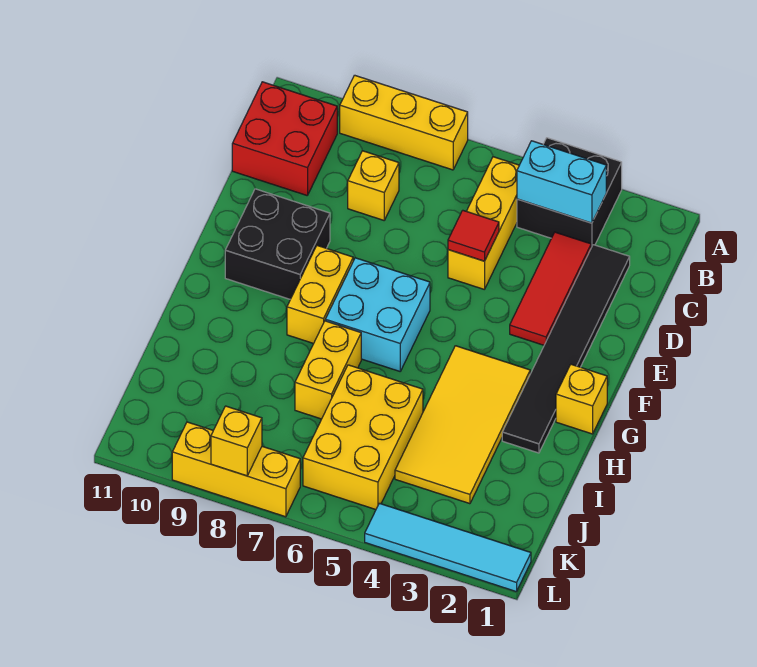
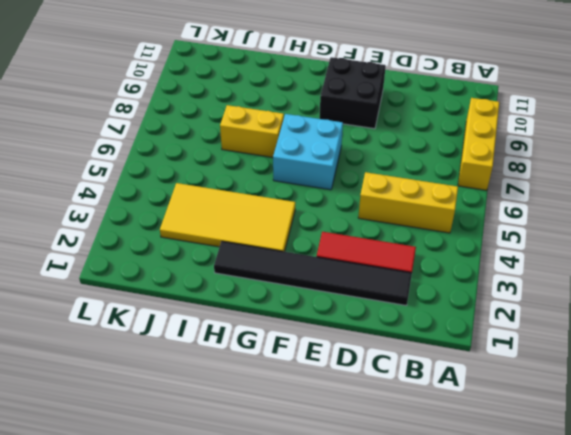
none -> black 2x2 brick [517,138,622,248]
none -> red 2x2 brick [232,82,337,195]
none -> yellow 1x1 brick [348,151,399,220]

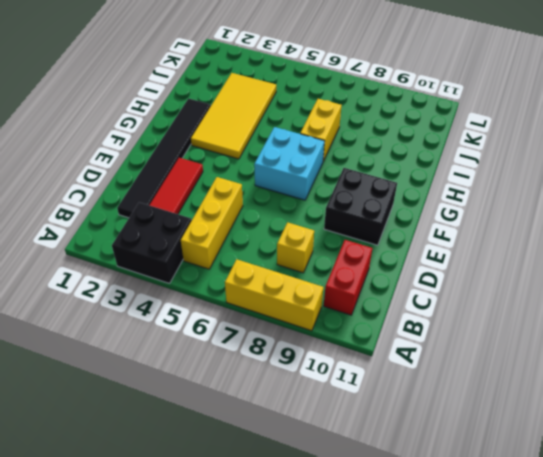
red 1x2 brick [324,240,372,315] -> red 2x2 brick [232,82,337,195]
none -> yellow 1x2 brick [287,246,353,344]
none -> yellow 1x1 brick [556,364,607,434]
none -> yellow 2x3 brick [303,365,423,510]

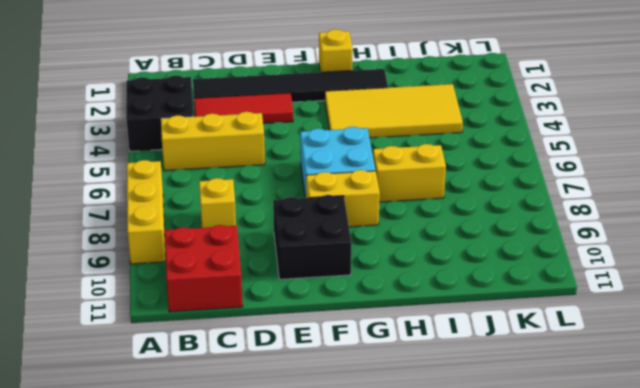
none -> yellow 2x3 brick [303,365,423,510]
none -> cyan 1x4 tile [365,503,531,592]
none -> yellow 1x3 brick [172,422,300,517]

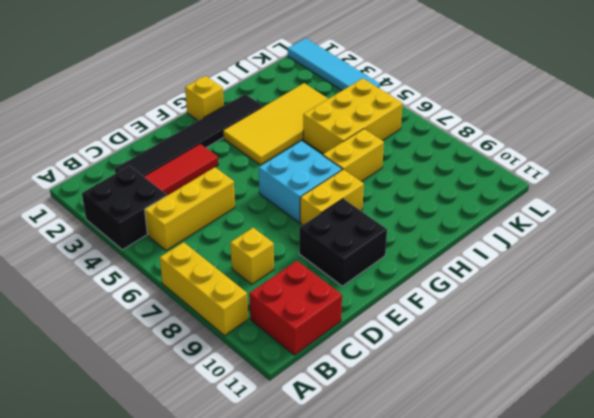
none -> yellow 1x3 brick [172,422,300,517]
none -> cyan 1x2 brick [517,141,606,223]
none -> red 1x1 tile [448,210,499,261]

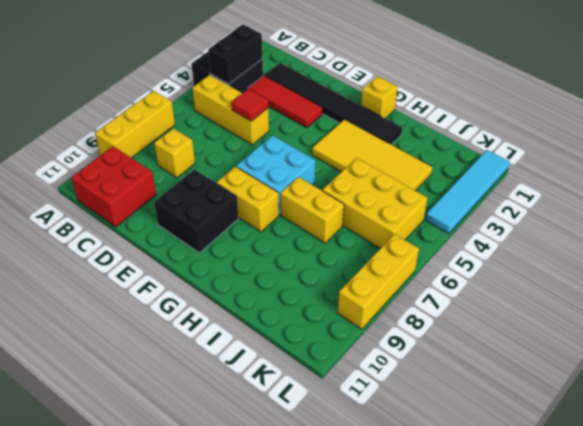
black 1x2 brick [208,24,262,84] -> cyan 1x2 brick [517,141,606,223]
none -> yellow 1x1 brick [211,406,262,476]

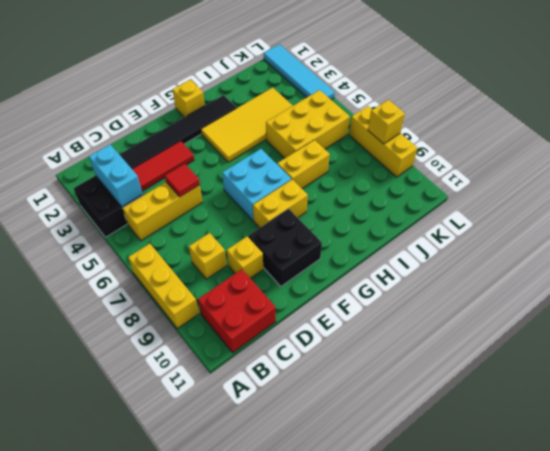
yellow 1x1 brick [227,237,263,278] -> none

